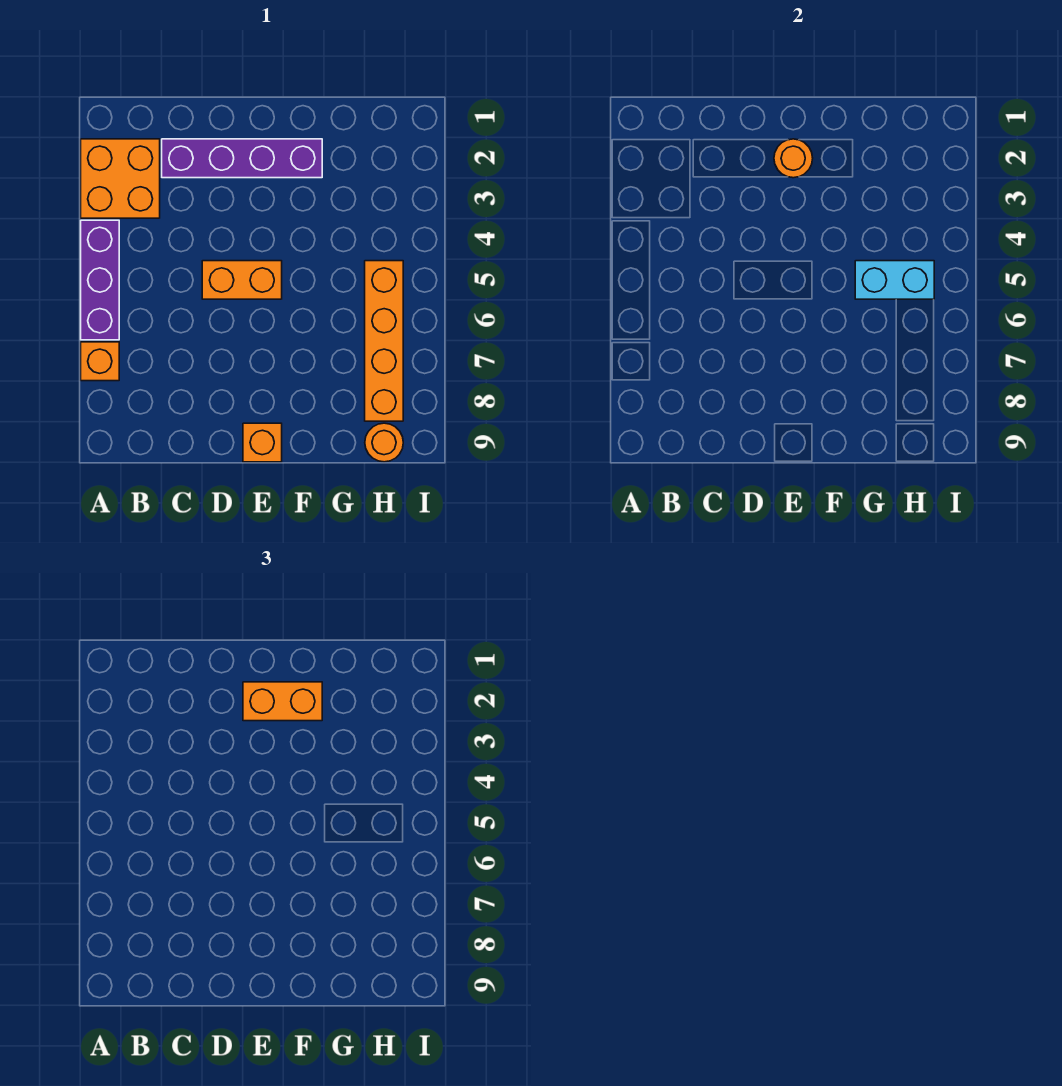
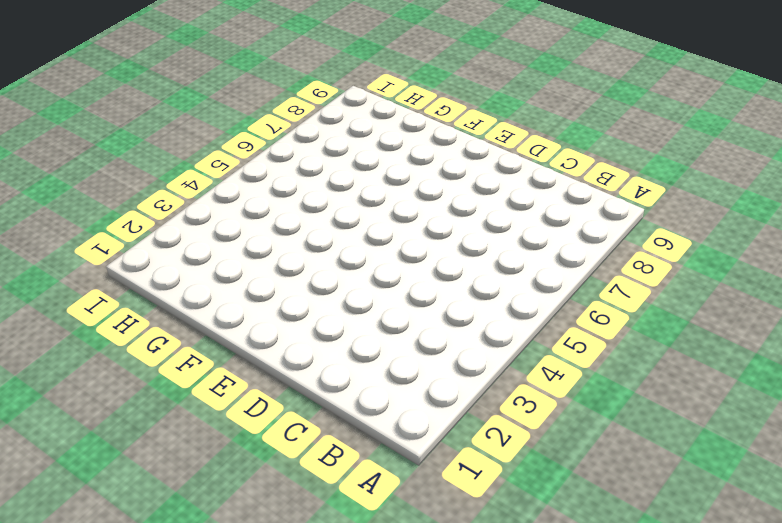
none -> orange 2x2 brick [81,139,160,218]
none -> purple 1x3 brick [81,220,119,340]

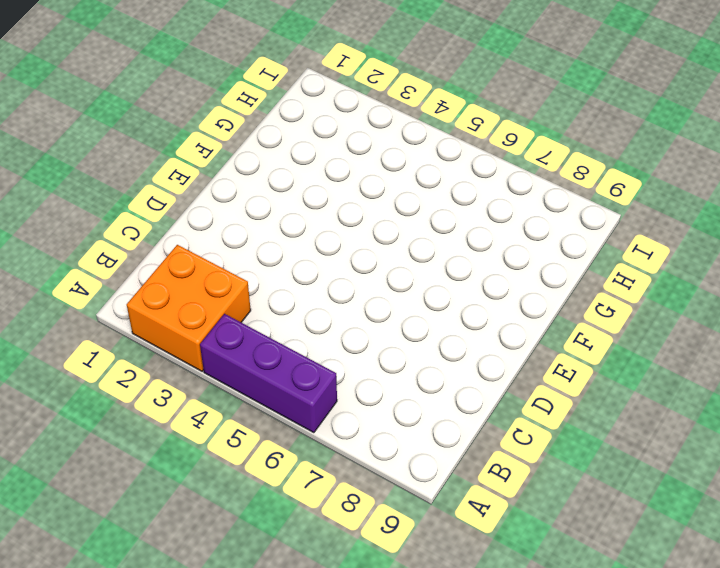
none -> orange 1x1 brick [81,342,119,381]
none -> purple 1x4 brick [162,139,322,178]

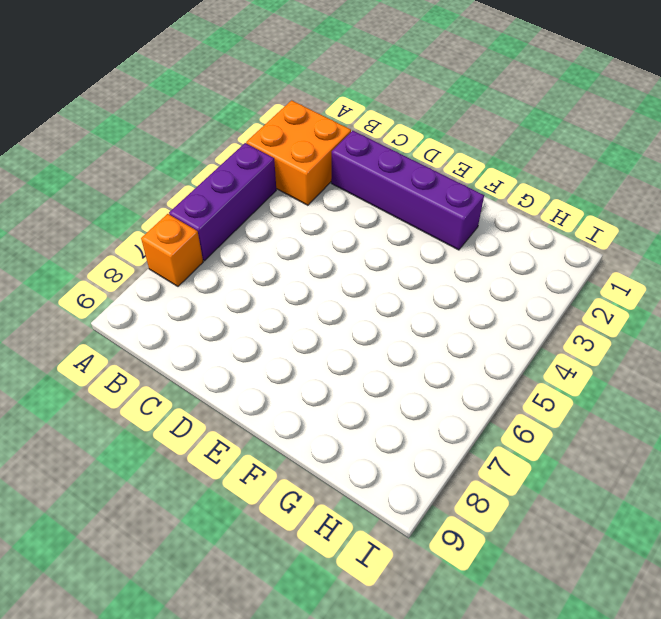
none -> orange 1x2 brick [202,261,282,299]
none -> orange 1x1 brick [243,423,282,462]

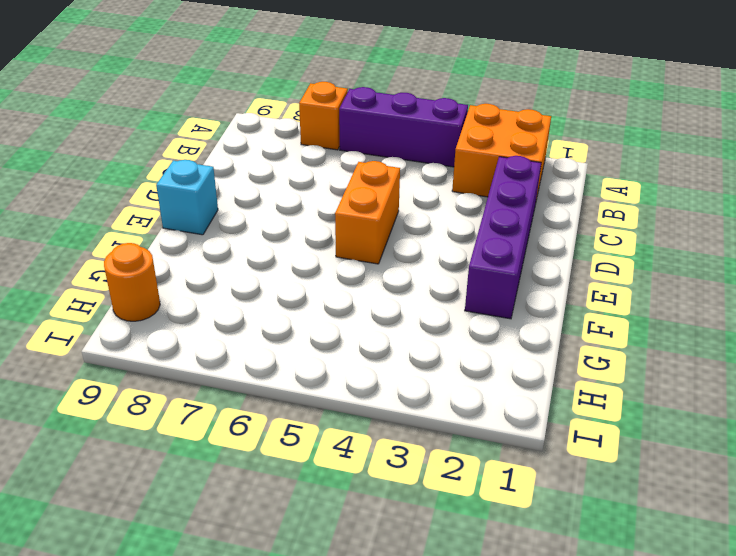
cyan 1x1 brick [156,160,218,235] -> orange 1x1 brick [243,423,282,462]
none -> orange 1x4 brick [365,261,403,421]
none -> orange 1x1 round brick [774,139,813,178]

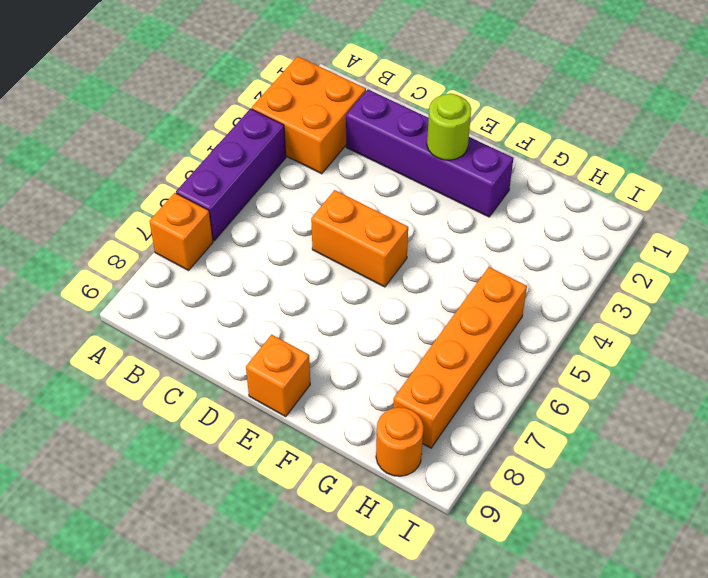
lime 1x1 round brick [427,94,471,160] -> orange 1x1 round brick [774,139,813,178]
none -> cyan 1x2 brick [855,261,934,299]
none -> orange 1x2 brick [243,682,322,721]

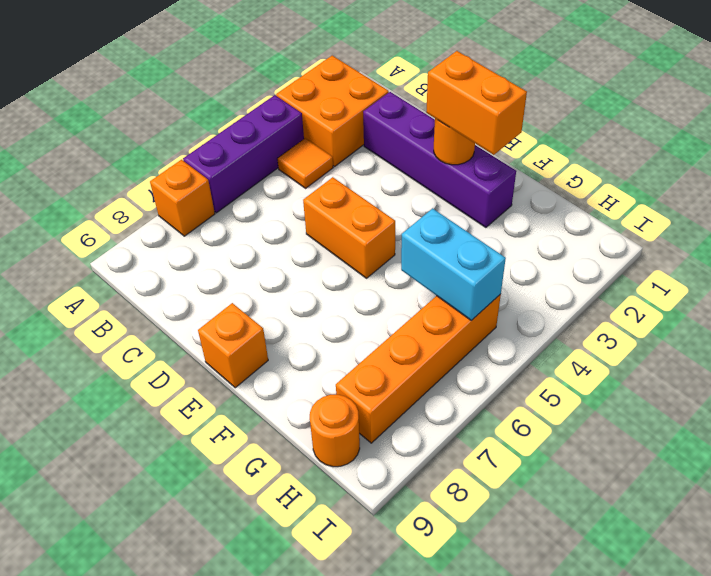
orange 1x1 tile [277,138,333,188] -> none

